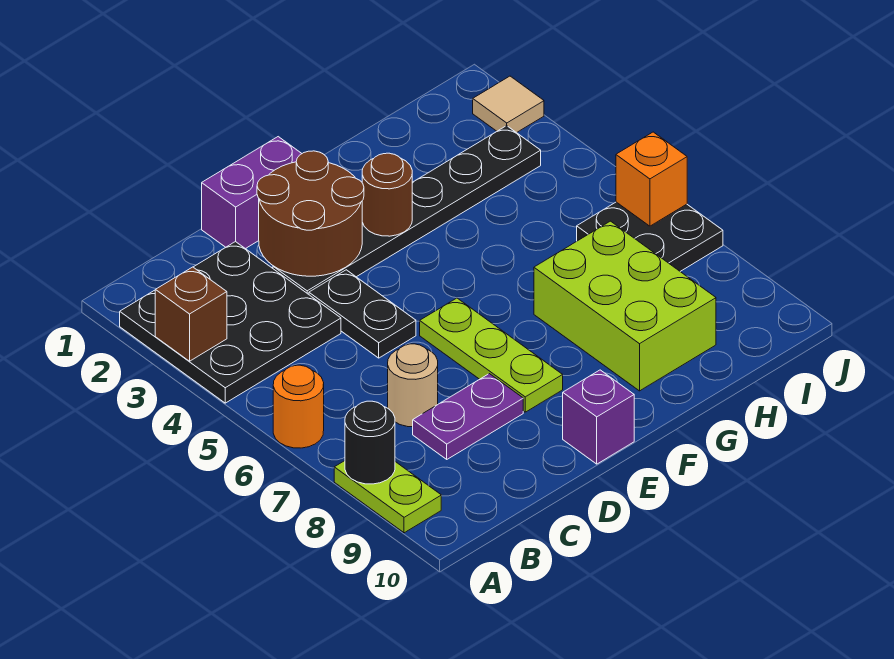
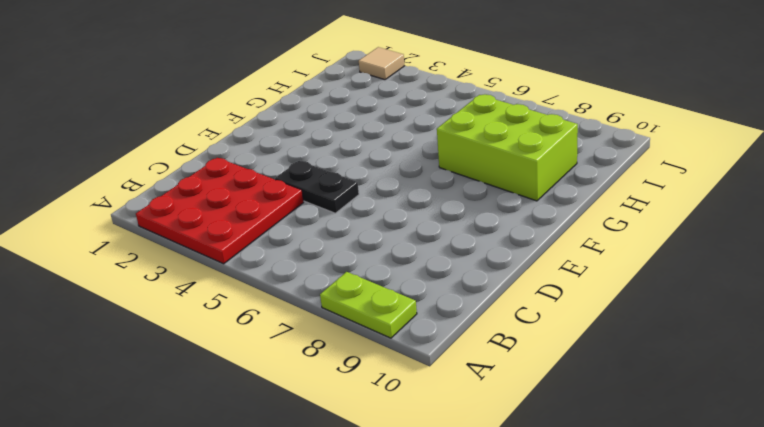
red 3x3 plate [136,158,304,264] -> black 3x3 plate [120,242,341,403]
none -> orange 1x1 round brick [273,365,324,448]
none -> tan 1x1 round brick [388,344,438,427]
none -> purple 1x2 plate [413,374,523,459]

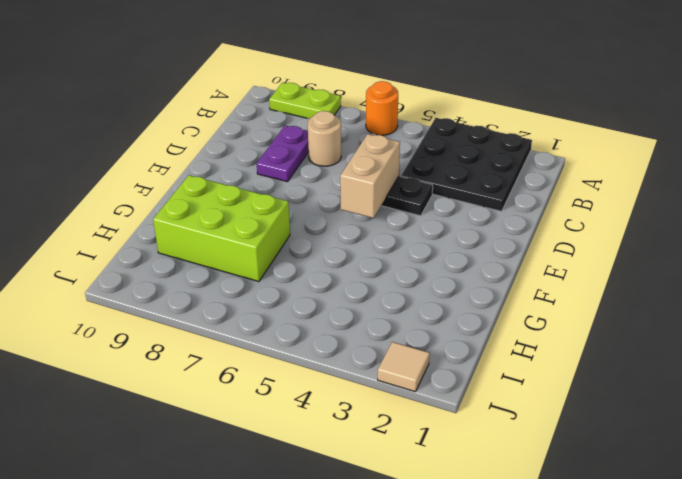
tan 1x2 brick [340,134,400,218] -> none
none -> purple 1x2 brick [202,137,302,249]
none -> black 1x6 plate [273,126,541,294]
none -> lime 1x3 plate [420,298,563,412]

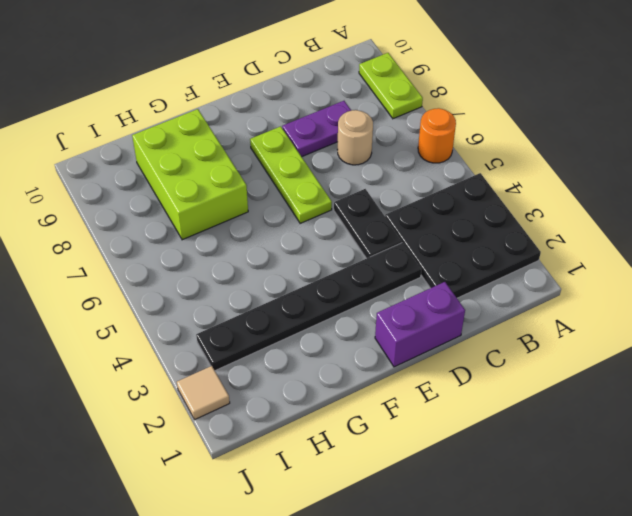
none -> purple 1x1 brick [563,370,634,464]
none -> black 2x2 plate [577,202,723,272]
none -> brown 1x1 brick [155,267,227,361]

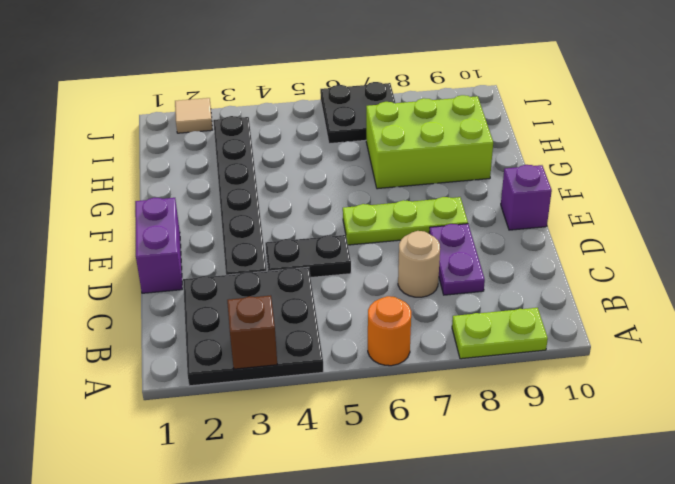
none -> black 1x1 round brick [345,401,395,484]
none -> brown 2x2 round brick [257,151,364,276]
none -> brown 1x1 round brick [362,153,412,236]

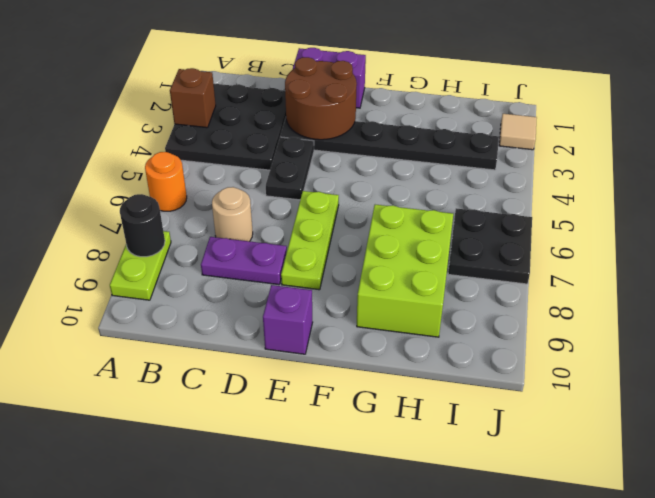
none -> brown 1x1 round brick [362,153,412,236]
none -> orange 1x1 brick [616,132,687,226]

